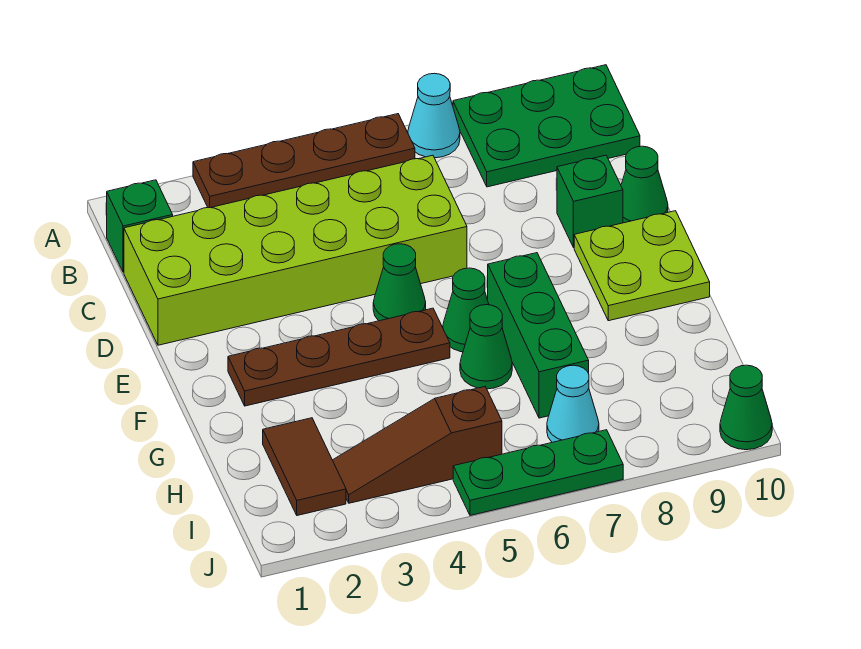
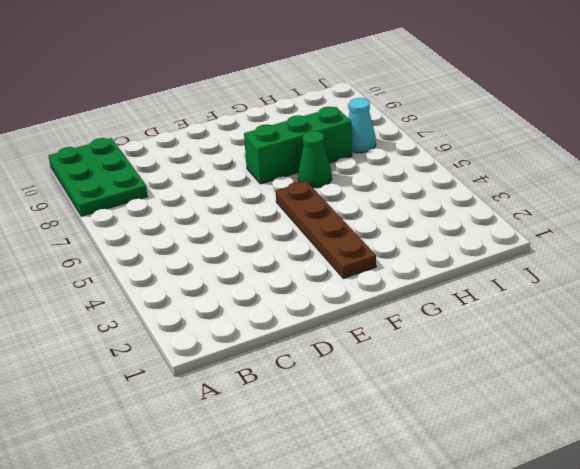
none -> brown 1x4 plate [193,114,415,208]
none -> cyan 1x1 cone [408,73,460,158]
none -> green 1x1 brick [107,180,173,272]

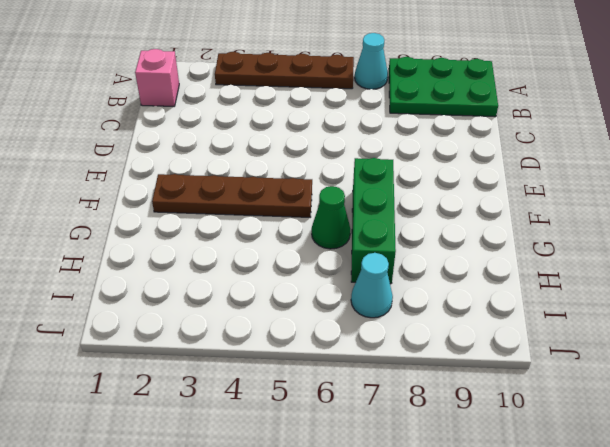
pink 1x1 brick [135,49,179,106] -> green 1x1 brick [107,180,173,272]
none -> lime 2x6 brick [124,155,467,345]
none -> green 1x1 brick [557,155,623,248]
none -> green 1x1 cone [621,146,668,223]

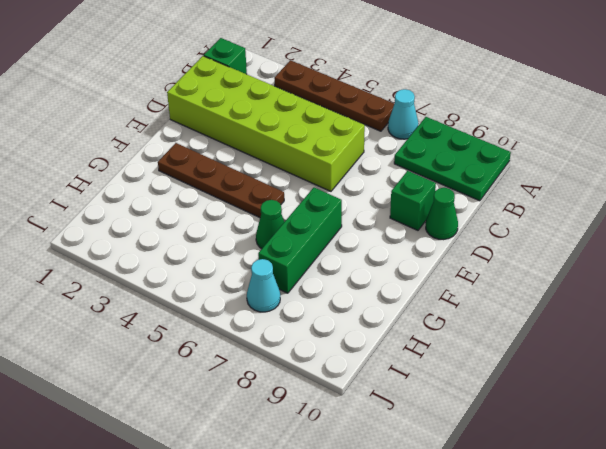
none -> green 1x1 cone [373,244,426,321]
none -> lime 2x2 plate [574,211,710,321]
none -> green 1x1 cone [443,268,489,352]

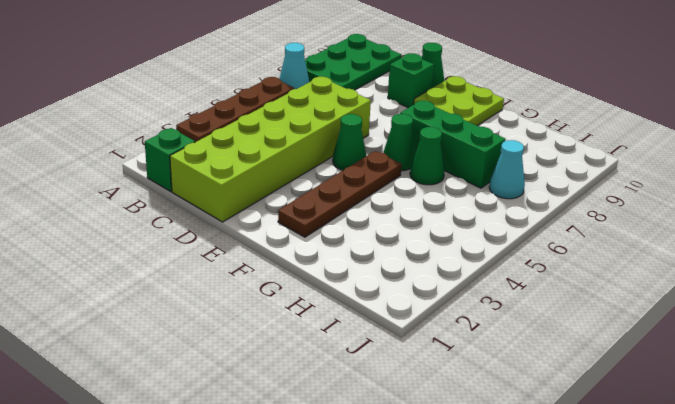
none -> brown 1x2 tile [263,418,346,516]
none -> brown 1x3 slope [333,387,502,503]
none -> green 1x3 plate [453,430,623,515]

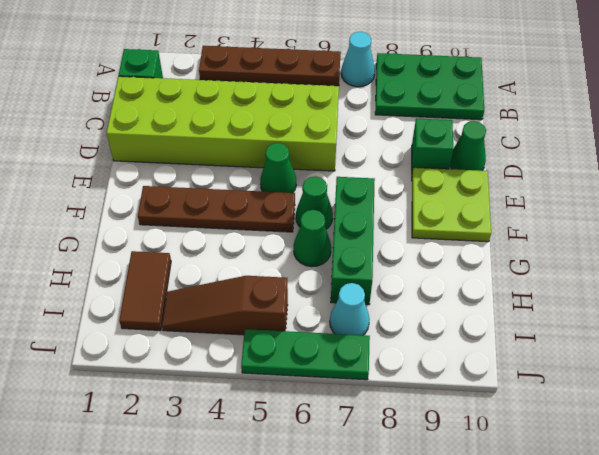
none -> green 1x1 cone [720,365,772,450]

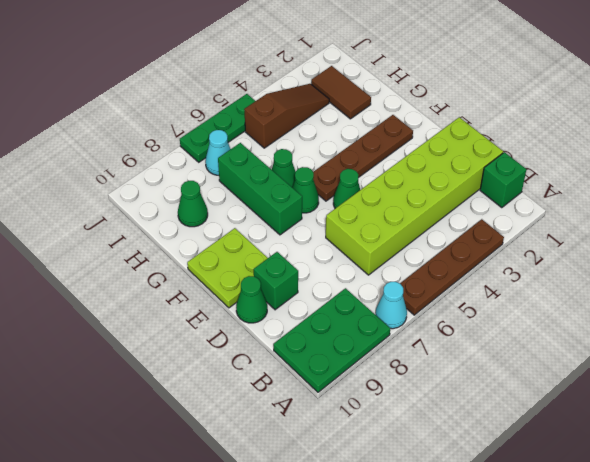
green 1x1 cone [178,181,208,227] -> green 1x1 cone moved to [720,365,772,450]

